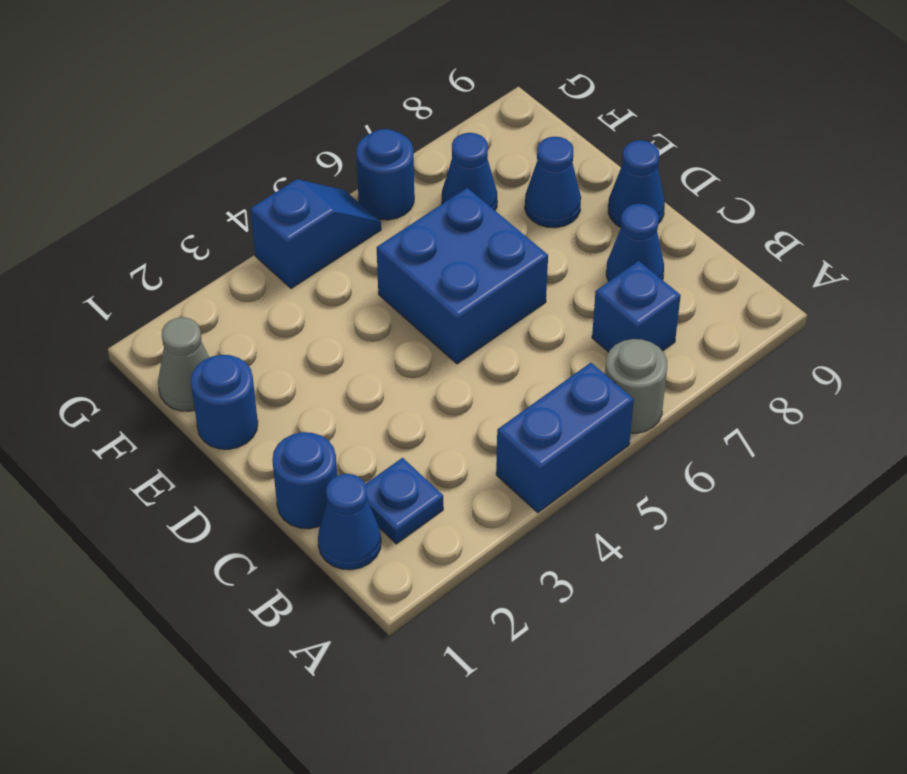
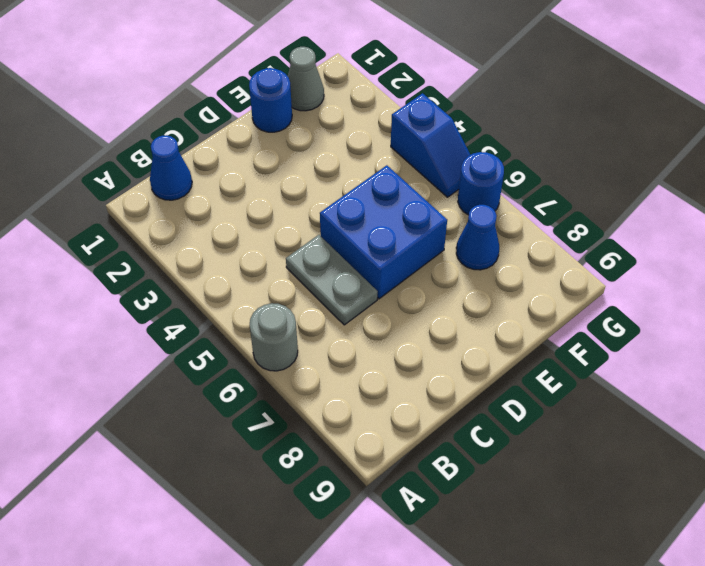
grey 1x2 plate [286,235,378,325] -> none
none -> blue 1x2 brick [496,363,634,513]
none -> blue 1x1 plate [365,458,443,544]
none -> blue 1x1 brick [592,261,681,352]

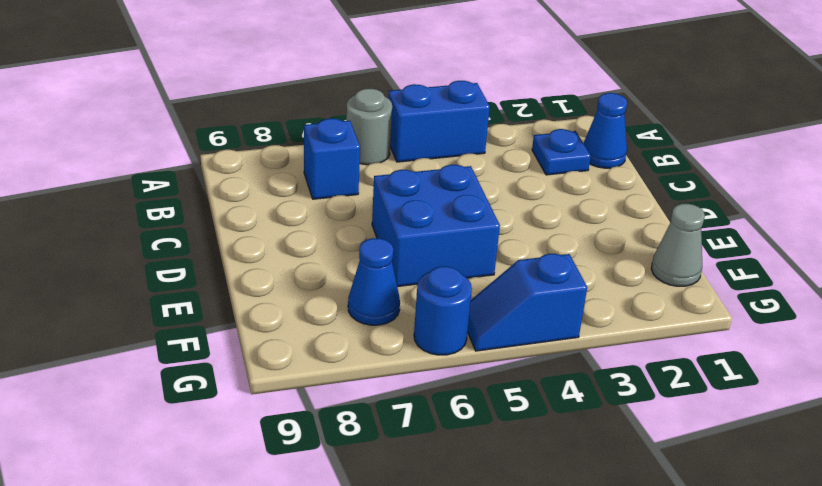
none -> blue 1x1 round brick [272,432,337,529]
none -> blue 1x1 cone [606,204,664,282]
none -> blue 1x1 cone [608,140,665,227]

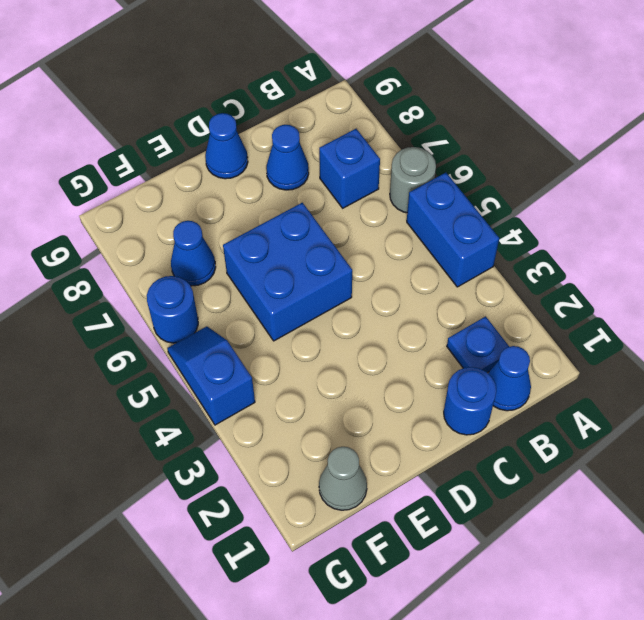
none -> blue 1x1 round brick [191,355,258,449]
none -> blue 1x1 cone [525,137,581,228]

